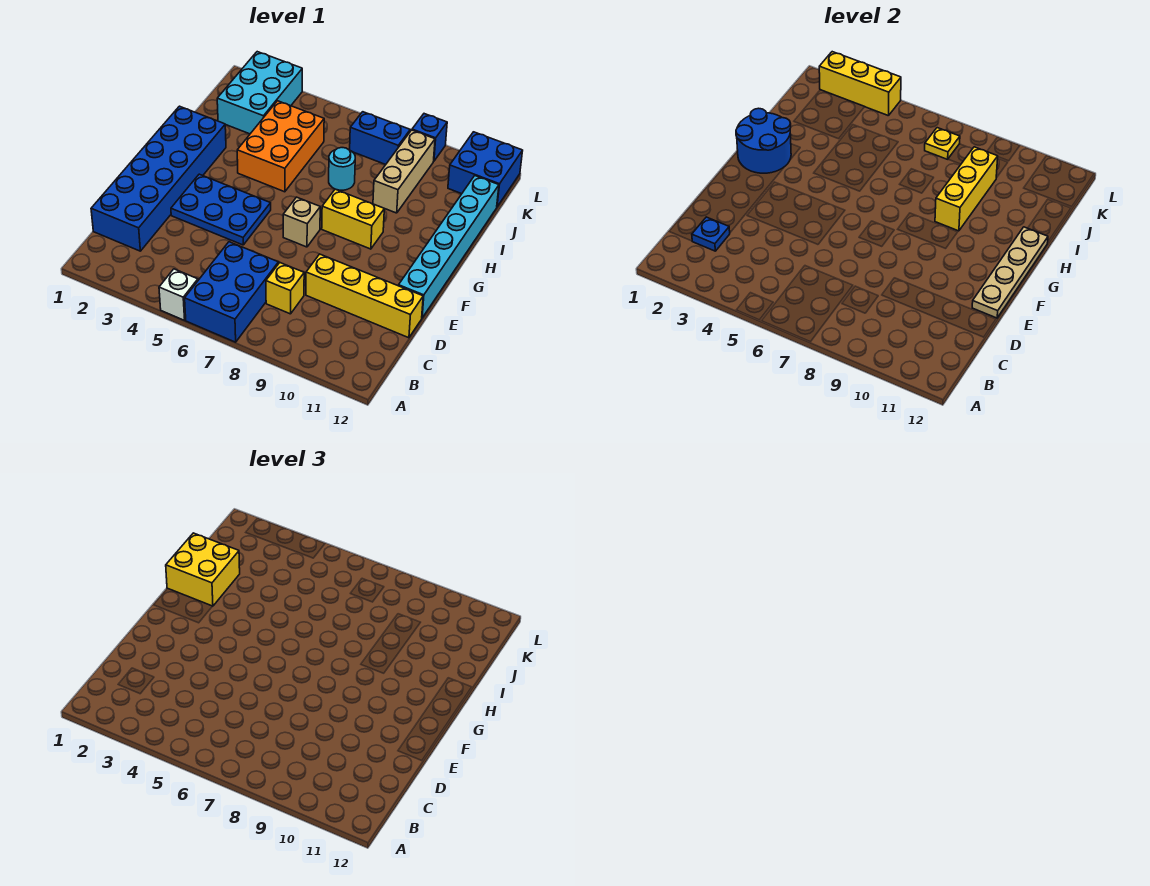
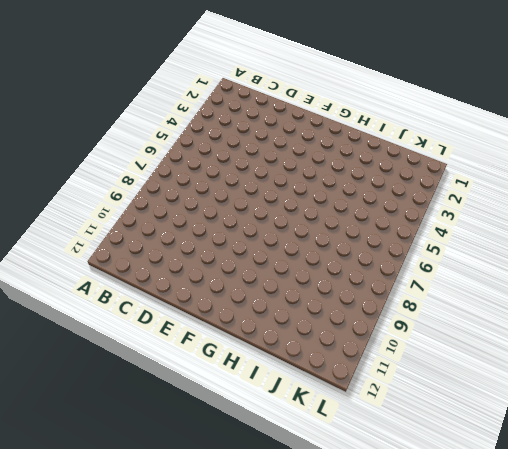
none -> white 1x1 brick [159,269,198,320]
none -> blue 2x3 brick [185,242,278,342]
none -> blue 2x6 brick [91,106,226,251]

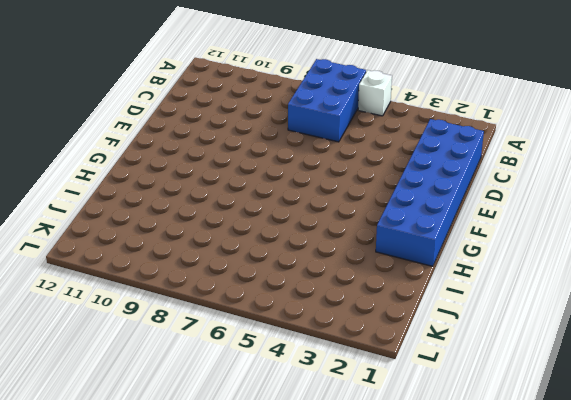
none -> yellow 1x1 brick [266,263,304,314]
none -> yellow 1x4 brick [306,254,423,338]
none -> blue 2x3 plate [171,174,271,245]

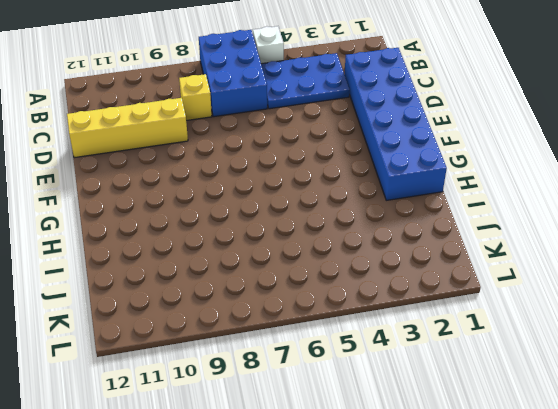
blue 2x3 plate [261,53,350,109] -> blue 2x3 plate moved to [171,174,271,245]
none -> cyan 1x6 brick [399,176,499,318]
none -> tan 1x1 brick [283,197,320,247]
none -> yellow 1x2 brick [322,189,384,249]

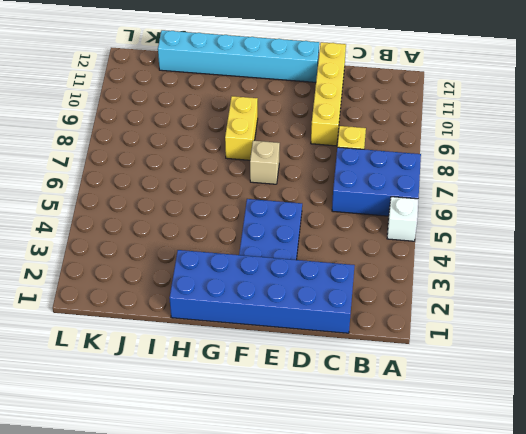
none -> orange 2x3 brick [237,101,324,192]
none -> cyan 1x1 round brick [329,148,355,190]
none -> tan 1x3 brick [373,130,435,213]

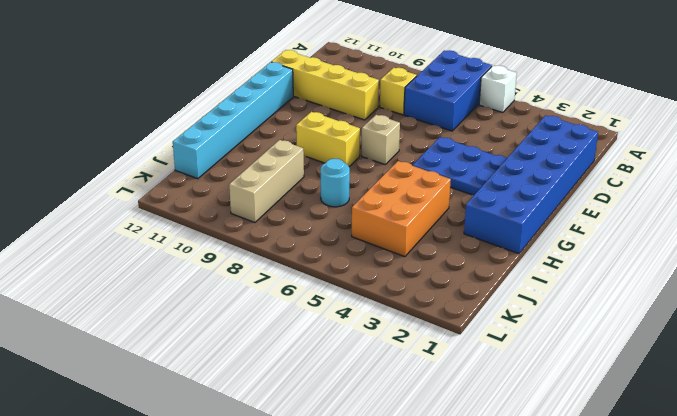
none -> cyan 2x3 brick [217,52,302,134]
none -> blue 1x2 brick [350,112,410,165]
none -> blue 2x2 brick [448,132,523,207]

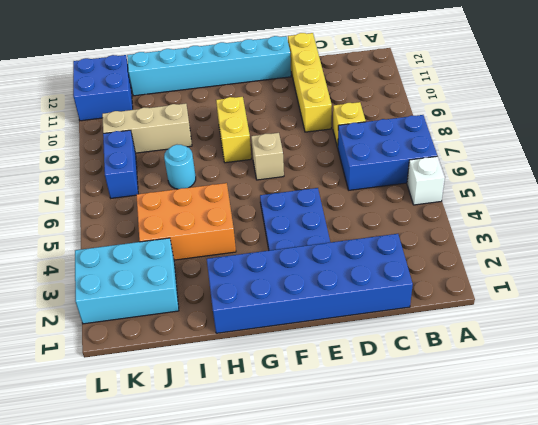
none -> blue 1x1 brick [412,114,447,161]
none -> blue 1x1 plate [692,217,730,251]
none -> tan 1x4 plate [972,227,1048,318]

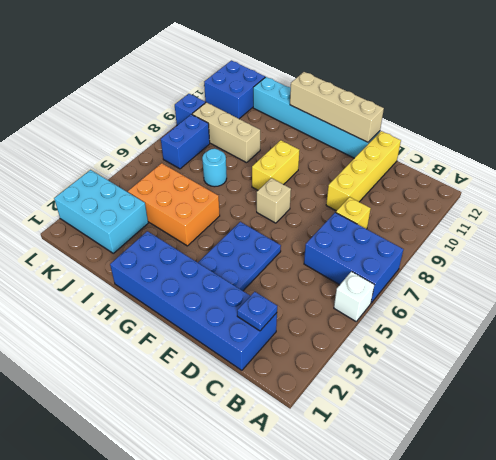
tan 1x4 brick [290,72,384,142] -> tan 1x4 plate [972,227,1048,318]
none -> blue 2x2 round brick [736,108,791,173]
none -> yellow 1x3 brick [935,147,998,231]
none -> yellow 1x1 plate [925,128,960,159]

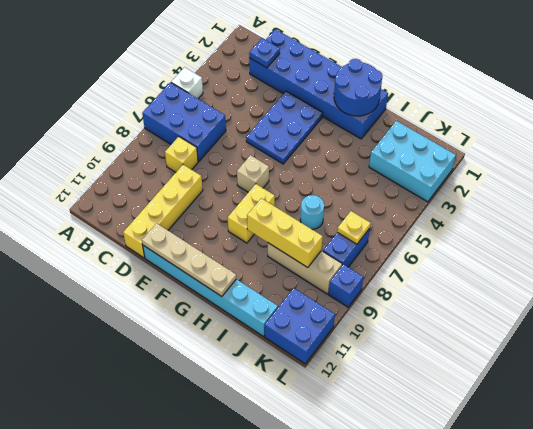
none -> orange 2x3 brick [237,101,324,192]
none -> yellow 1x3 brick [819,52,901,116]
none -> yellow 2x2 brick [166,533,240,606]

